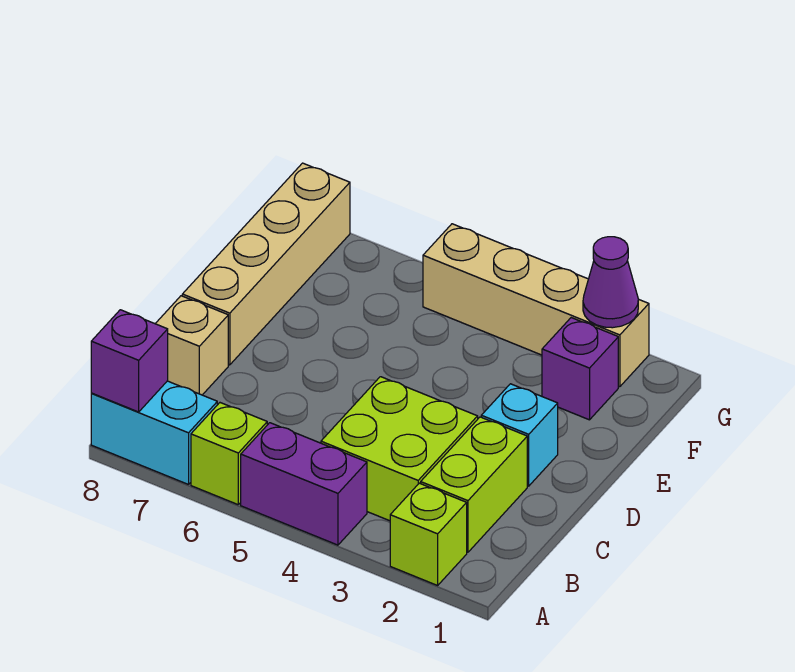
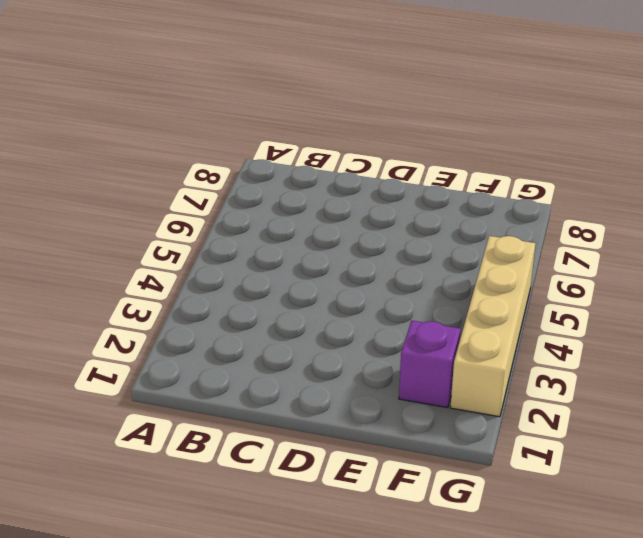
none -> lime 1x1 brick [390,483,467,585]
none -> purple 1x2 brick [241,423,367,545]
none -> lime 1x1 brick [191,403,267,505]

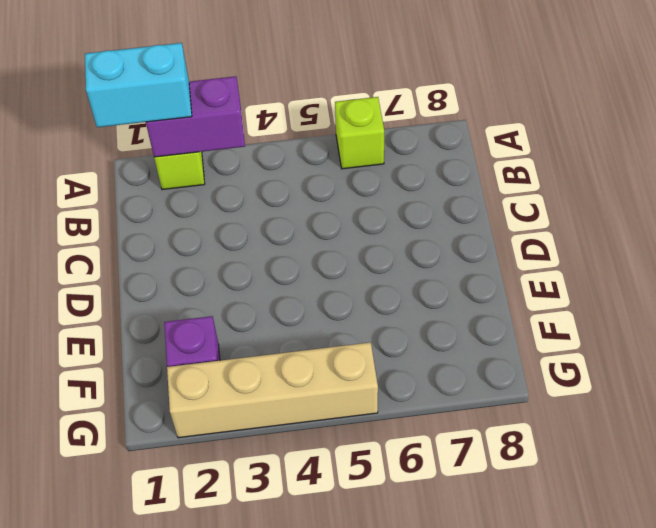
cyan 1x2 brick [85,43,192,127] -> cyan 1x2 brick moved to [91,381,217,485]
purple 1x2 brick [146,76,245,157] -> purple 1x2 brick moved to [241,423,367,545]
none -> lime 1x2 brick [421,417,527,552]
none -> lime 2x2 brick [321,377,478,521]
none -> tan 1x1 brick [155,296,228,395]

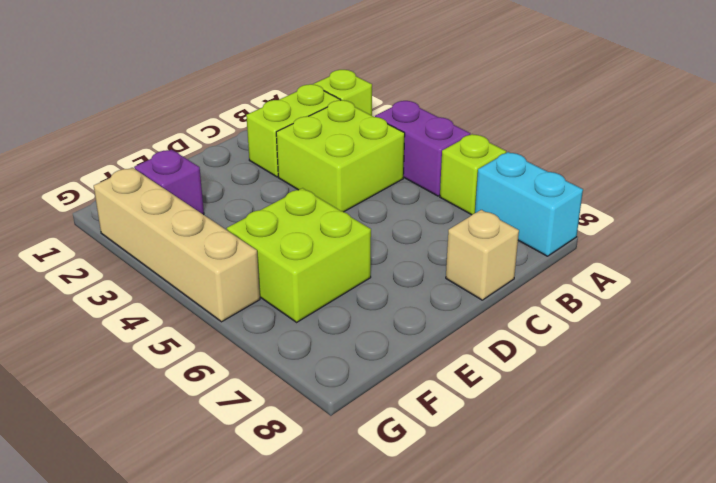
lime 2x2 brick [227,188,371,322] -> none
none -> cyan 1x1 brick [481,384,558,486]
none -> tan 1x4 brick [182,163,350,365]
none -> purple 1x1 brick [91,310,168,412]

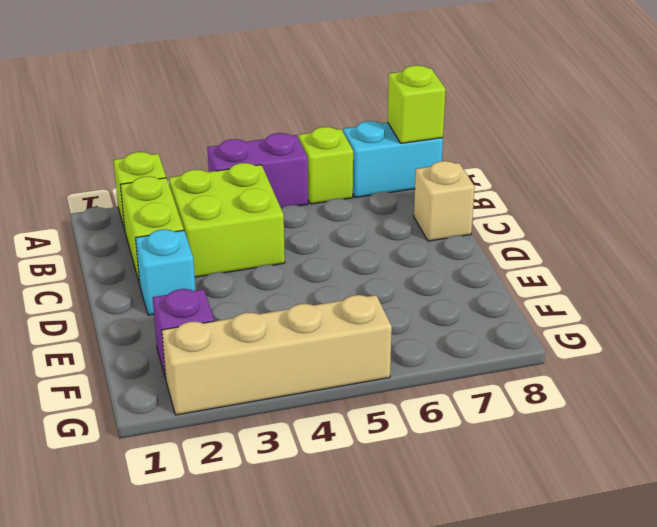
lime 1x1 brick [388,65,446,143] -> purple 1x1 brick [91,310,168,412]
none -> tan 1x4 brick [182,163,350,365]
none -> purple 1x1 cone [583,237,638,328]

